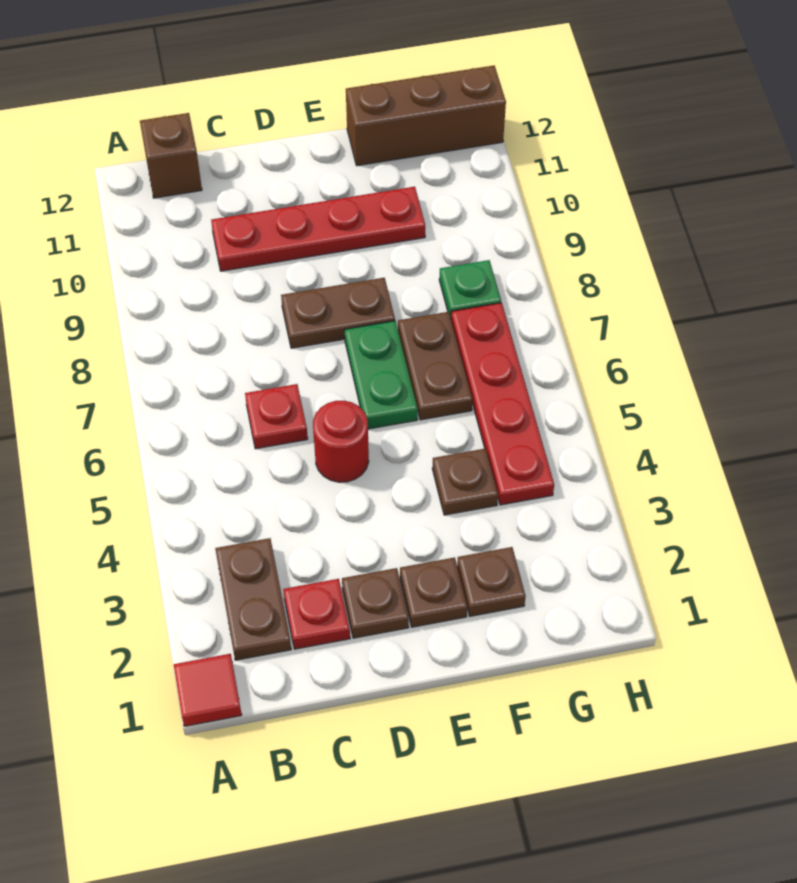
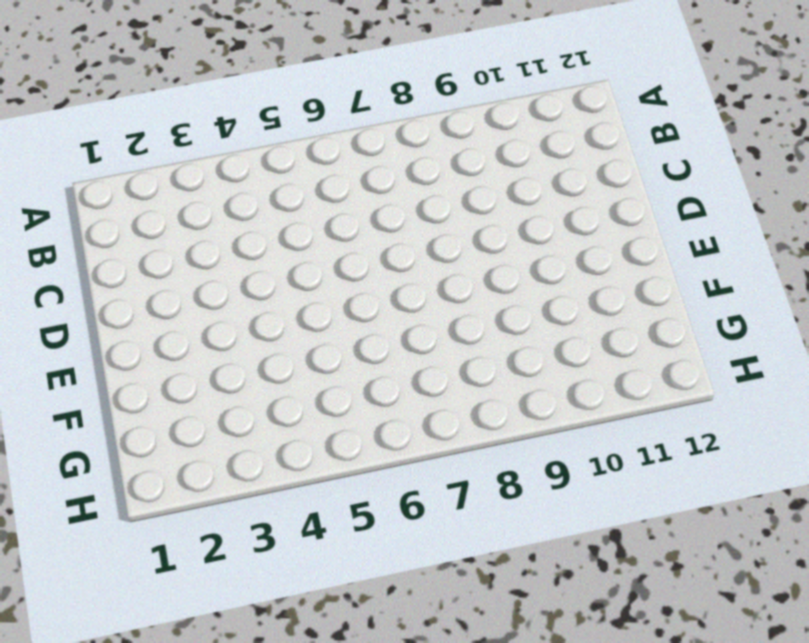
none -> red 1x1 tile [174,654,242,726]
none -> brown 1x2 plate [215,538,291,660]
none -> brown 1x1 brick [140,113,202,198]

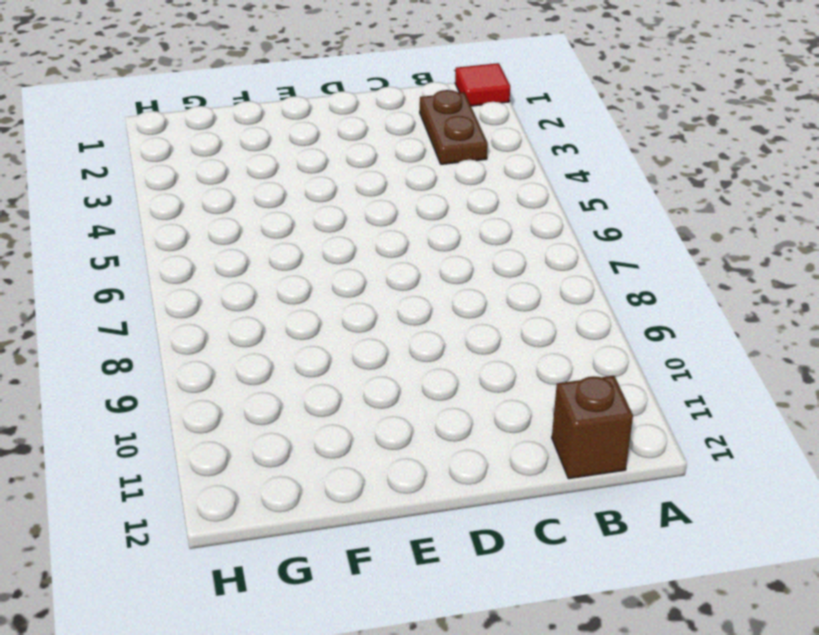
none -> red 1x1 plate [283,579,350,649]
none -> red 1x1 plate [245,384,308,449]
none -> red 1x4 plate [211,187,425,271]

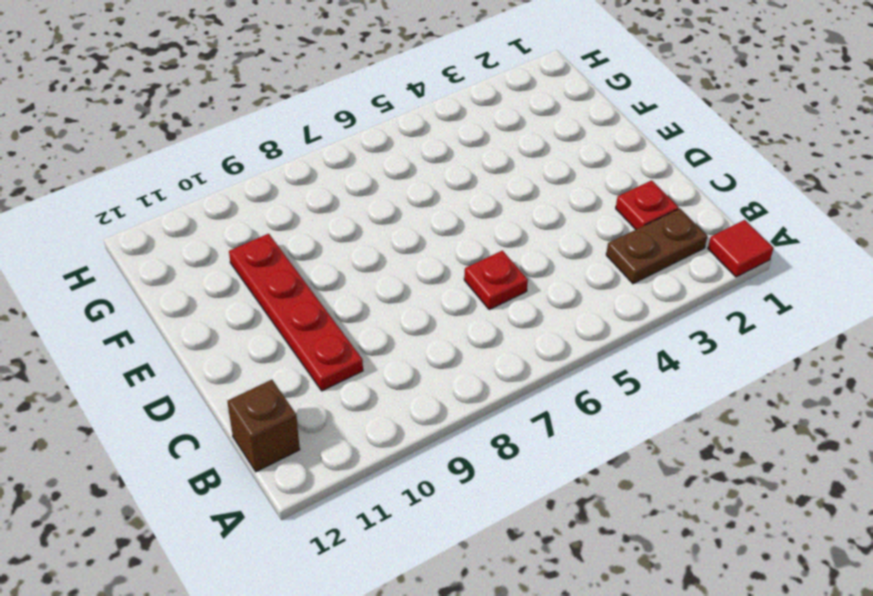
none -> brown 1x1 plate [342,568,409,638]
none -> red 1x1 round brick [313,401,369,482]
none -> brown 1x2 plate [281,278,395,348]

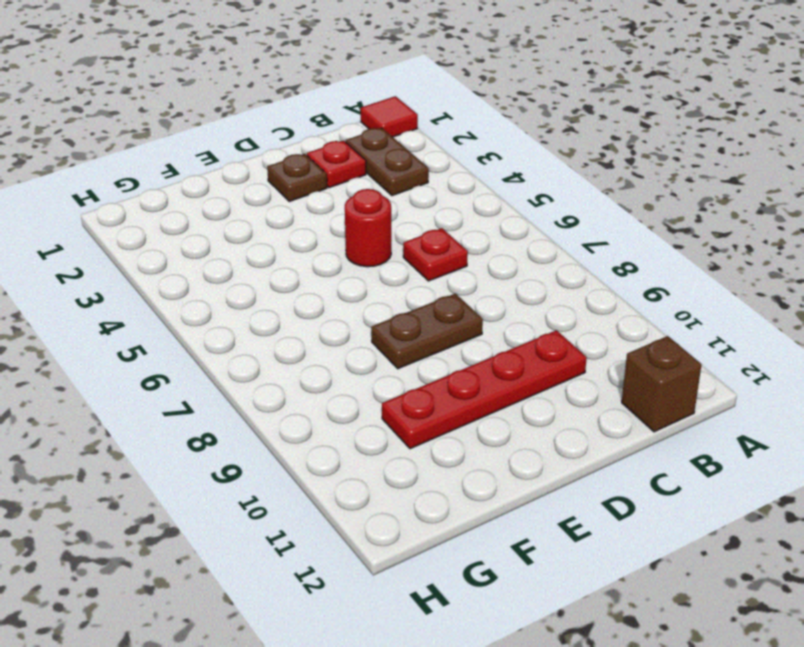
none -> brown 1x1 plate [400,557,467,627]
none -> green 1x2 plate [345,321,418,429]
none -> brown 1x1 plate [457,547,526,616]

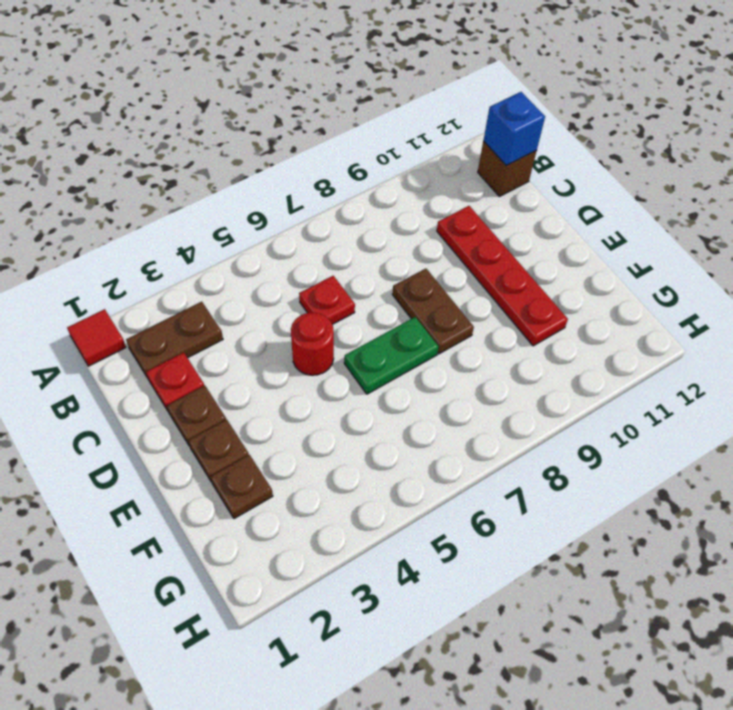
blue 1x1 brick [483,92,545,166] -> none
none -> brown 1x1 plate [432,448,498,515]
none -> brown 1x2 plate [398,312,473,420]
none -> brown 1x3 brick [346,65,506,166]

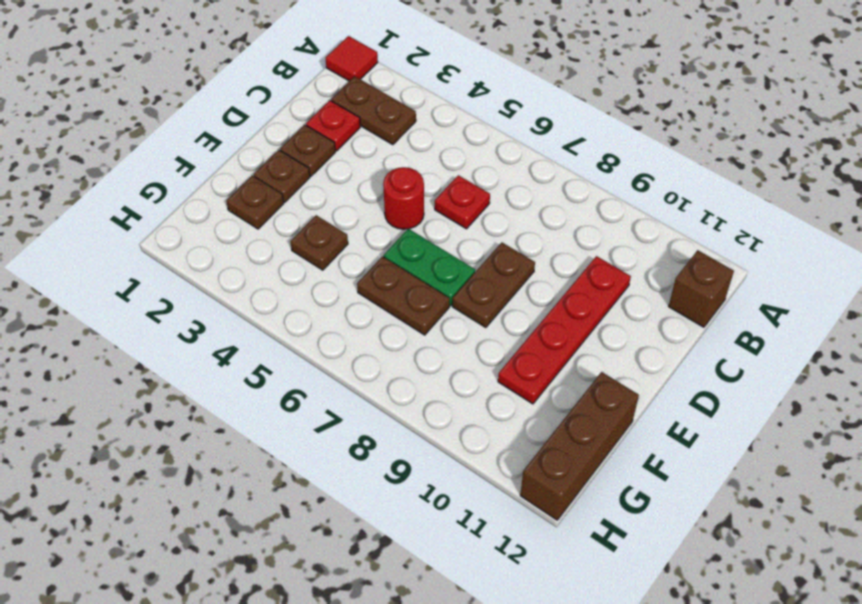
none -> red 1x4 plate [451,303,554,505]
none -> green 1x1 plate [439,260,501,317]

